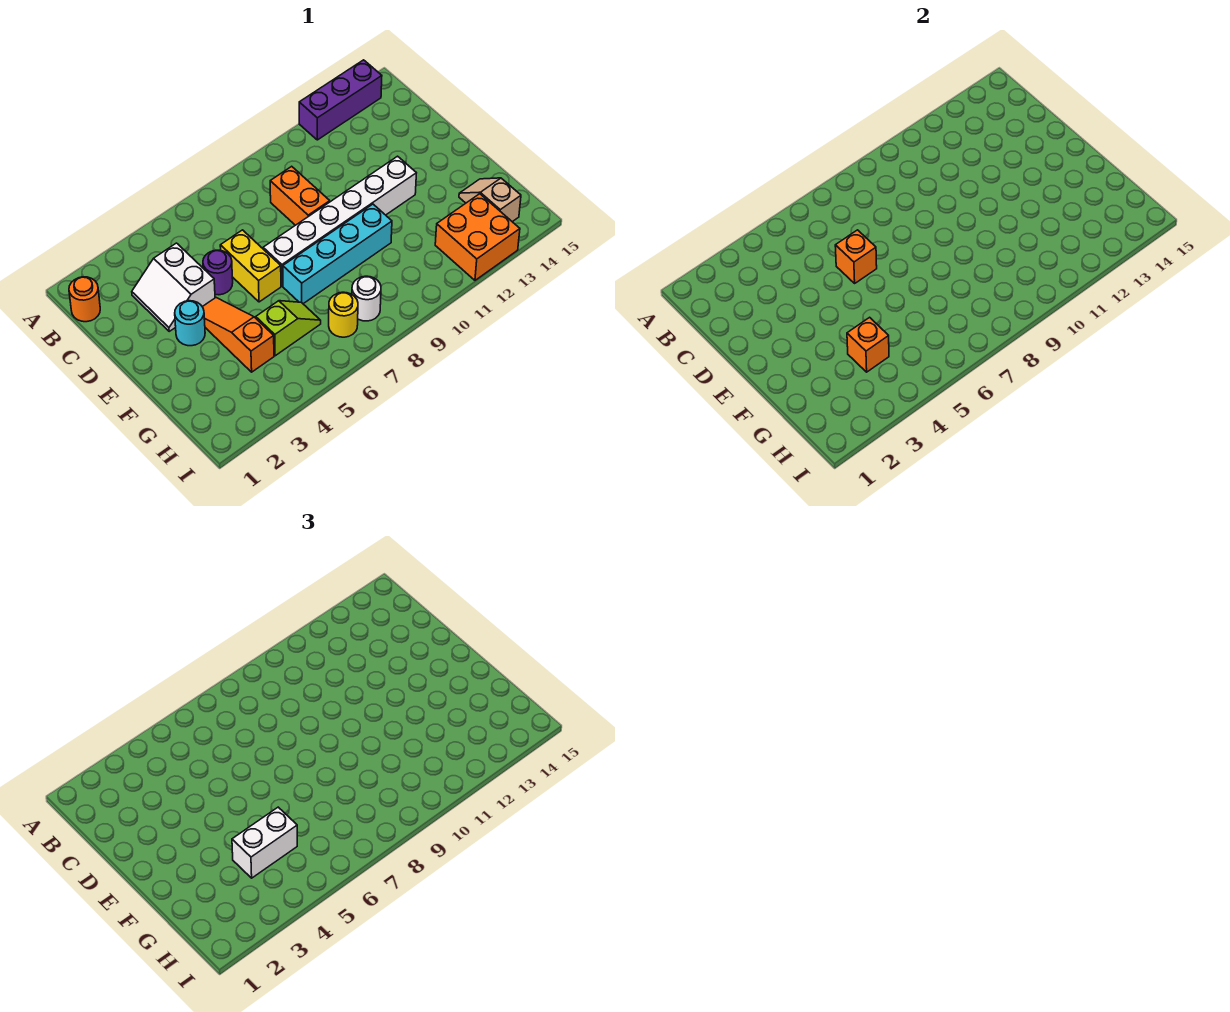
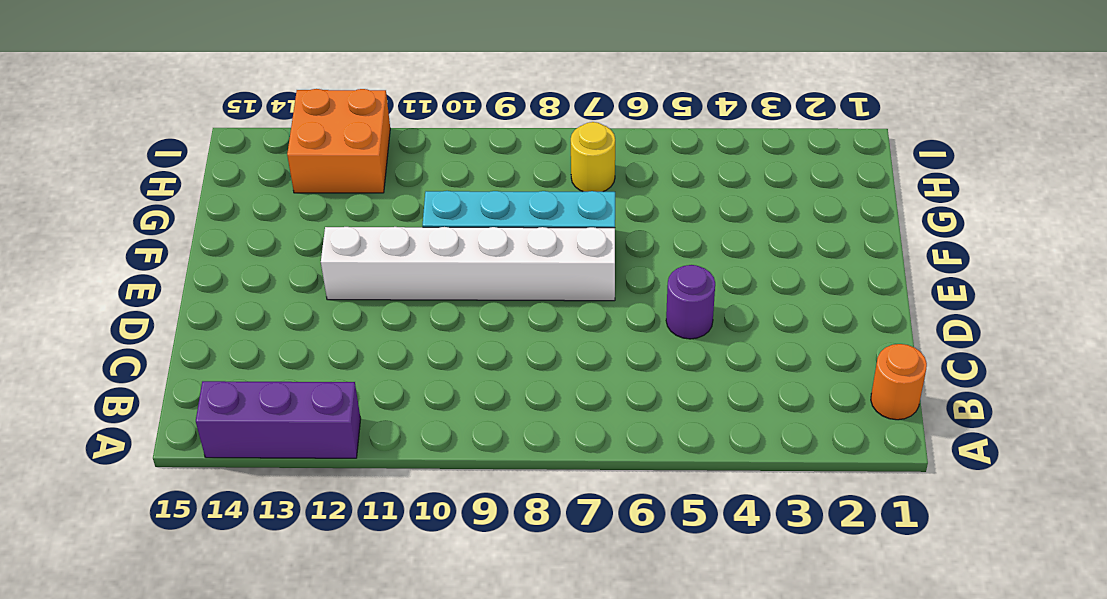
none -> white 2x2 slope [132,243,215,331]
none -> orange 1x2 brick [270,166,330,225]
none -> yellow 1x2 brick [220,230,281,302]

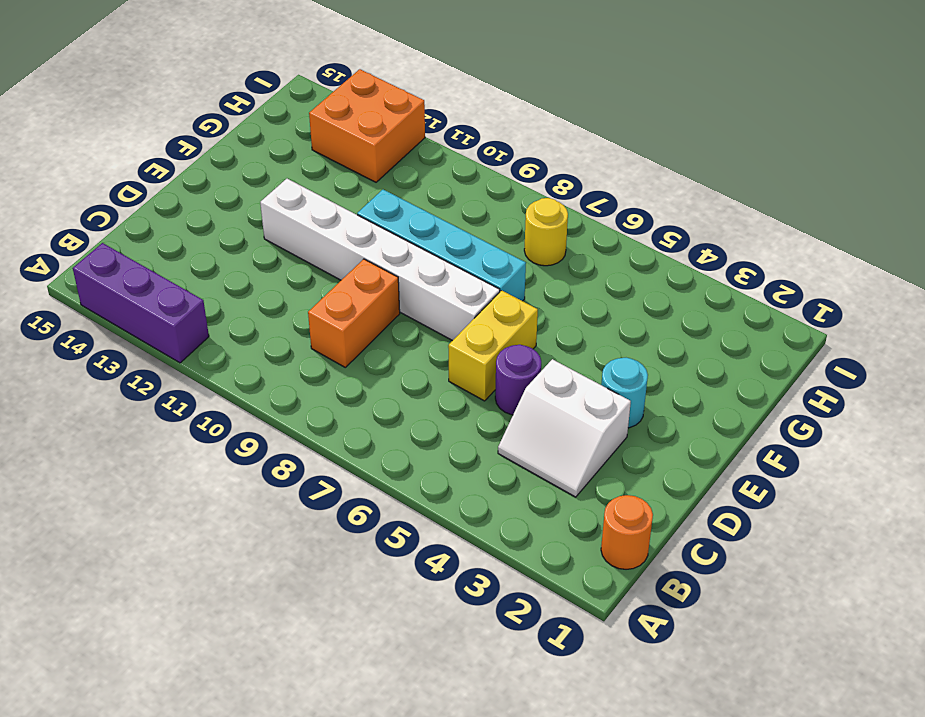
white 2x2 slope [498,359,631,497] -> white 2x2 slope turned to [132,243,215,331]
none -> orange 1x3 slope [203,298,274,372]
none -> lime 1x2 slope [256,301,321,356]
none -> tan 1x2 slope [459,178,521,222]

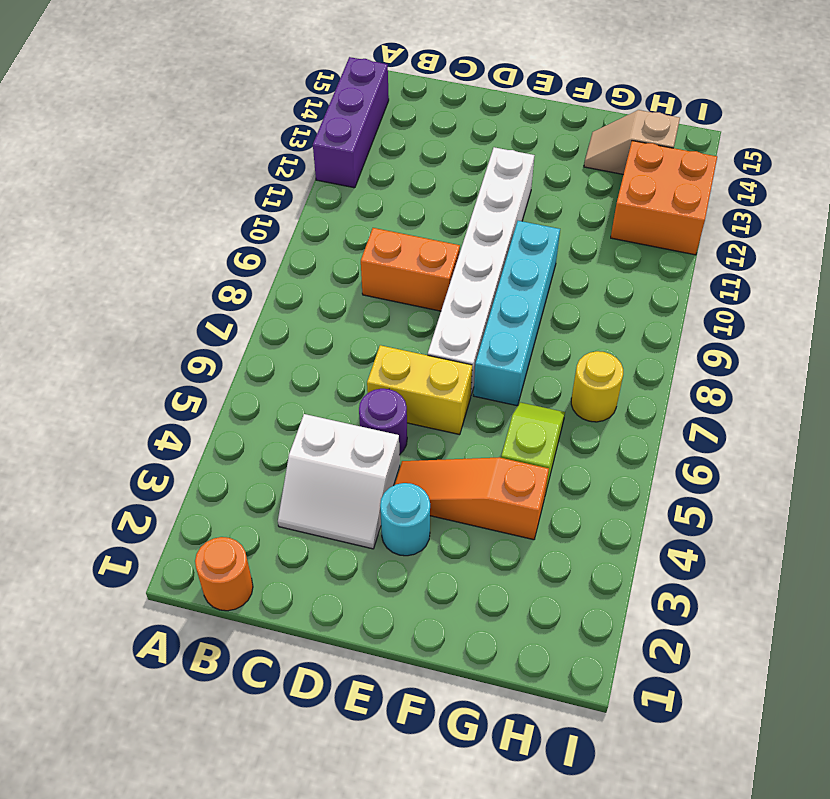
none -> white 1x1 round brick [352,276,381,321]
none -> orange 1x1 brick [835,230,877,283]
none -> orange 1x1 brick [847,317,889,372]

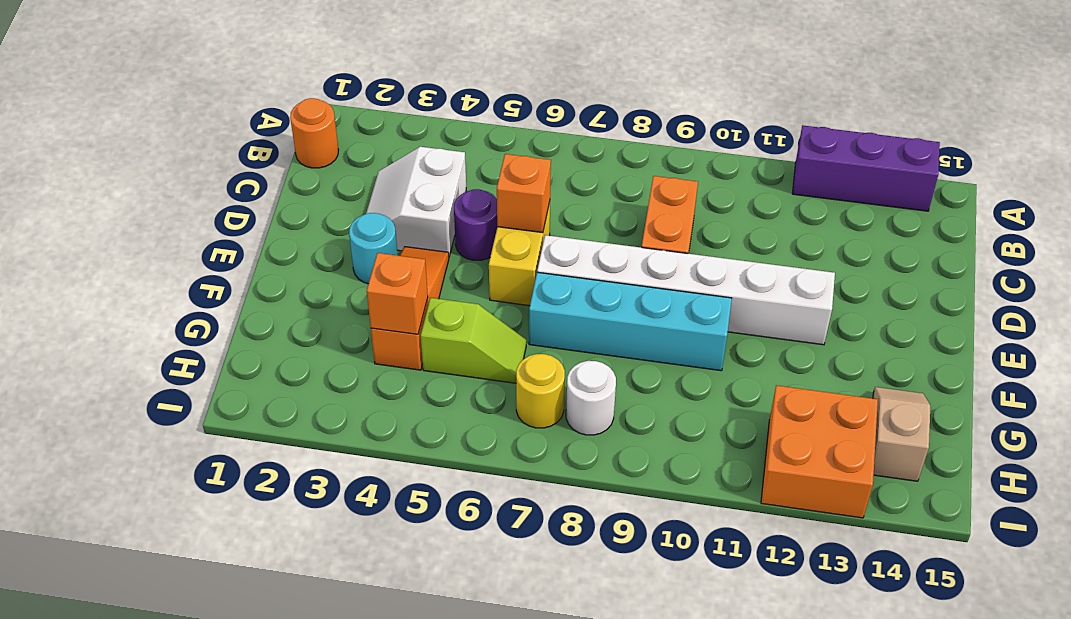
none -> white 1x2 brick [232,807,297,878]

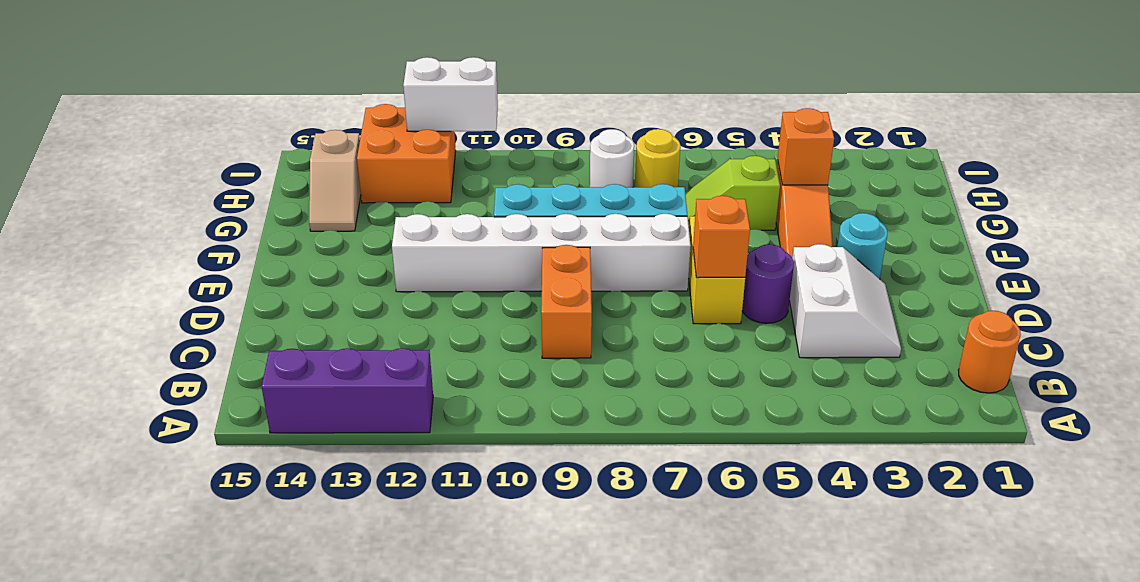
white 1x2 brick [403,57,498,131] -> white 1x2 brick moved to [232,807,297,878]

